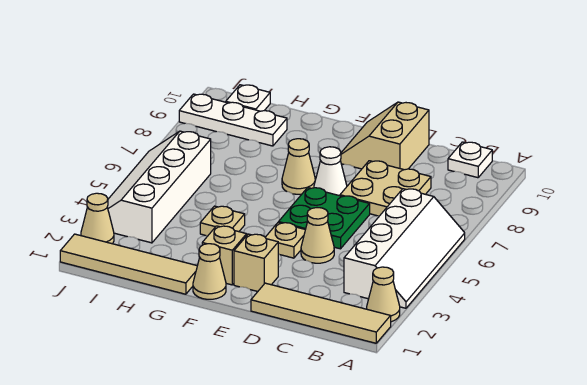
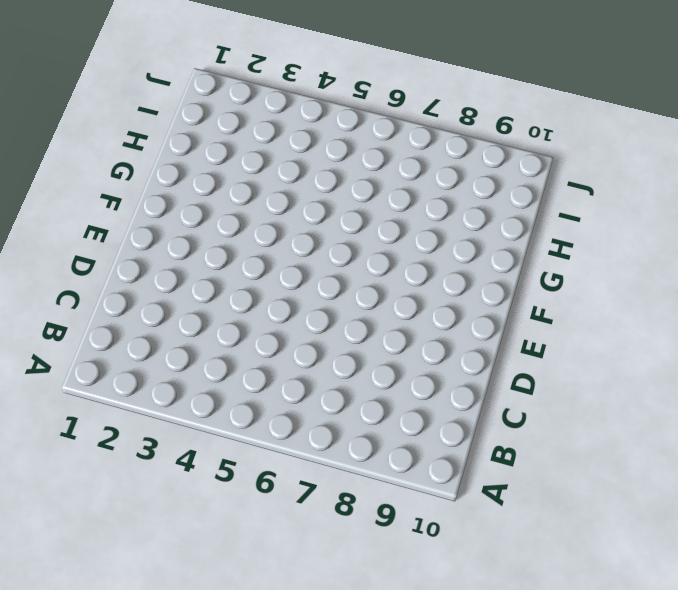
none -> tan 1x4 tile [251,283,391,343]
none -> tan 1x1 cone [367,267,400,322]
none -> white 2x4 slope [344,189,465,308]

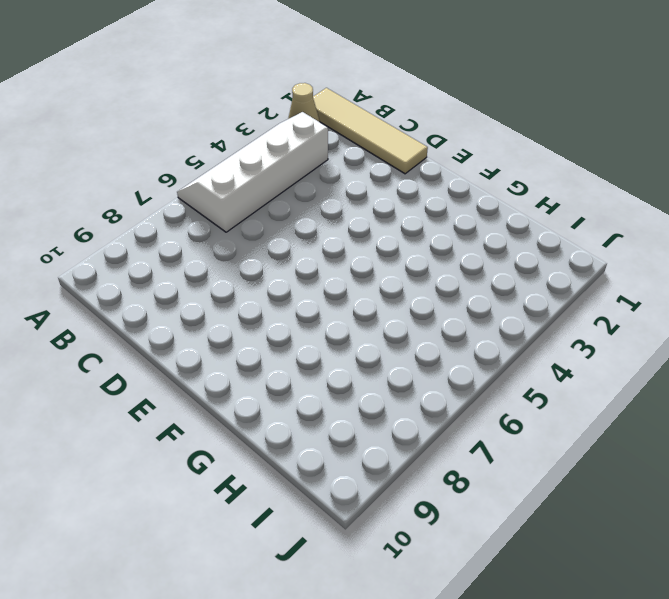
none -> white 1x1 plate [448,142,492,178]
none -> tan 2x2 plate [340,161,431,216]
none -> tan 1x1 cone [301,208,334,263]

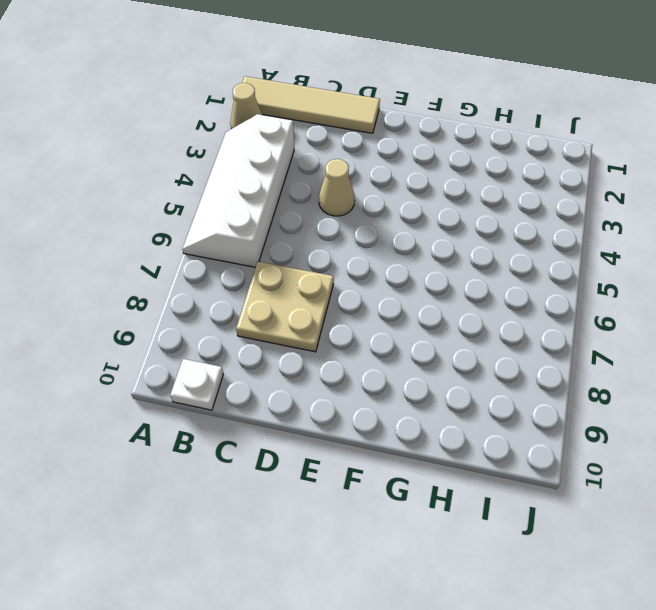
none -> green 2x2 plate [279,187,370,249]
none -> tan 2x2 slope [340,102,429,170]
none -> tan 1x1 brick [234,234,278,292]

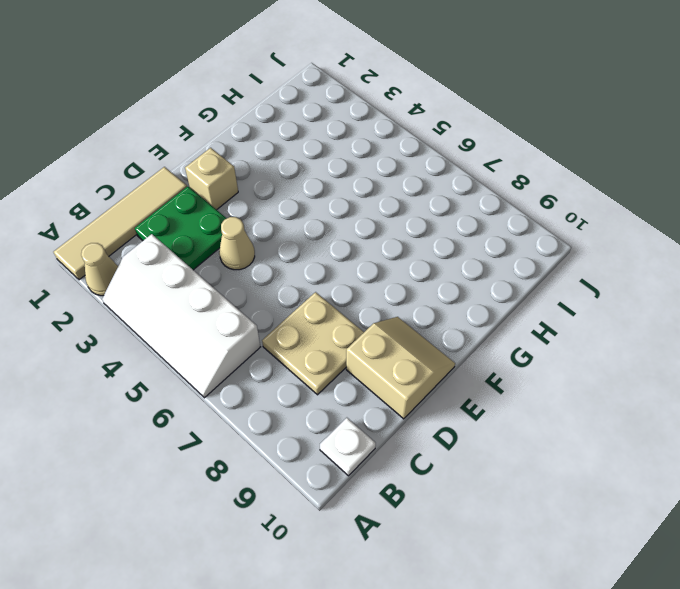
green 2x2 plate [135,186,227,270] -> green 2x2 plate moved to [279,187,370,249]
none -> tan 1x1 plate [265,223,305,258]
none -> white 1x1 cone [314,147,347,196]
none -> tan 1x1 cone [193,244,226,299]

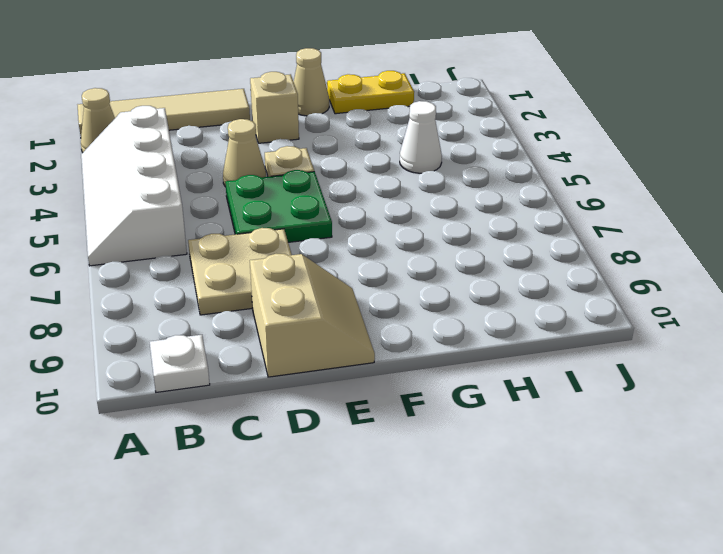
yellow 1x2 plate [327,71,414,114] -> tan 1x4 tile [60,234,197,294]
white 1x1 cone [400,101,442,173] -> white 1x1 cone moved to [314,147,347,196]
none -> tan 1x1 brick [202,226,247,285]
none -> tan 1x1 cone [282,139,315,194]
none -> tan 1x1 plate [200,206,245,236]

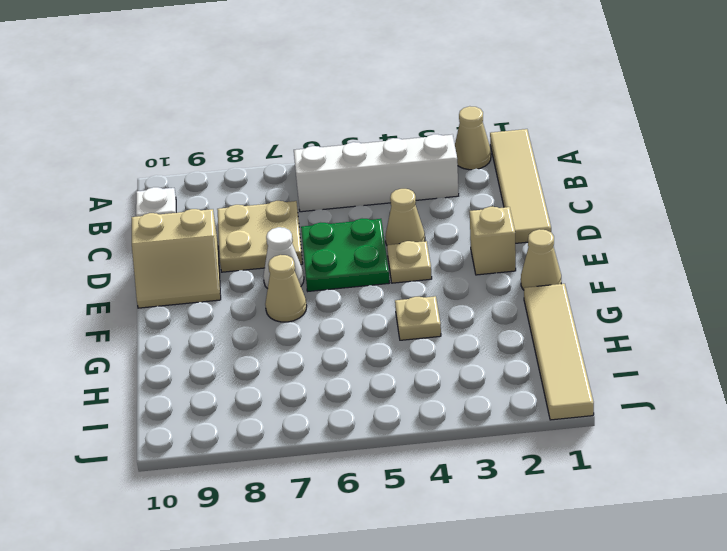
none -> tan 1x1 brick [202,226,247,285]
none -> white 1x3 plate [179,94,287,146]
none -> white 2x4 slope [107,131,211,243]

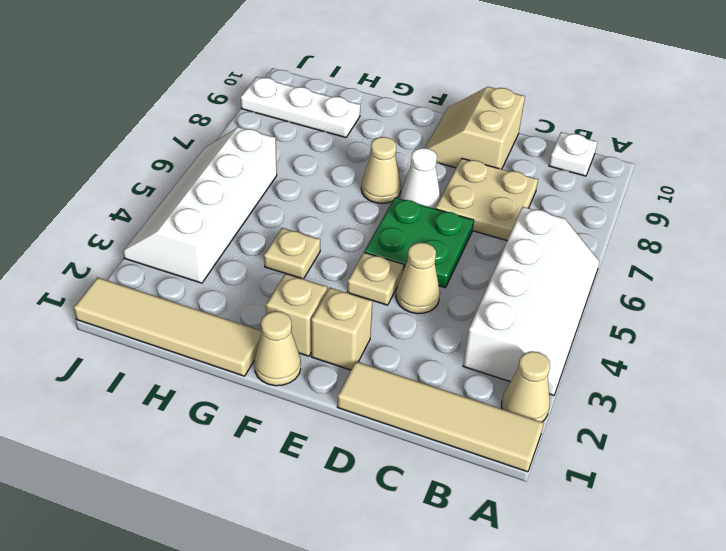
none -> white 1x1 plate [226,85,270,111]
none -> tan 1x1 cone [81,193,114,244]

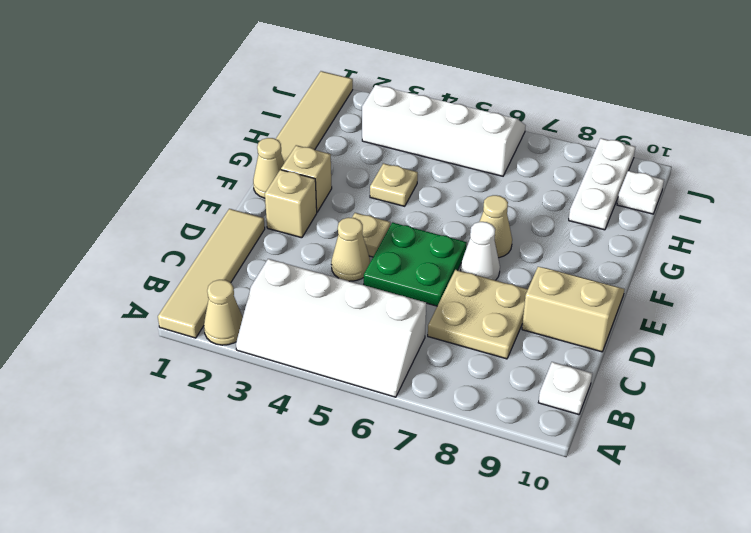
none -> tan 1x1 cone [81,193,114,244]

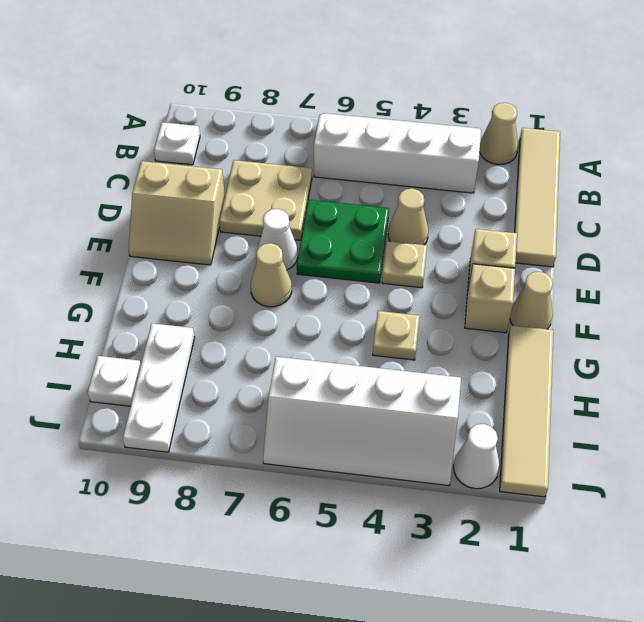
white 1x1 cone [454,424,500,489] -> tan 1x1 cone [81,193,114,244]

